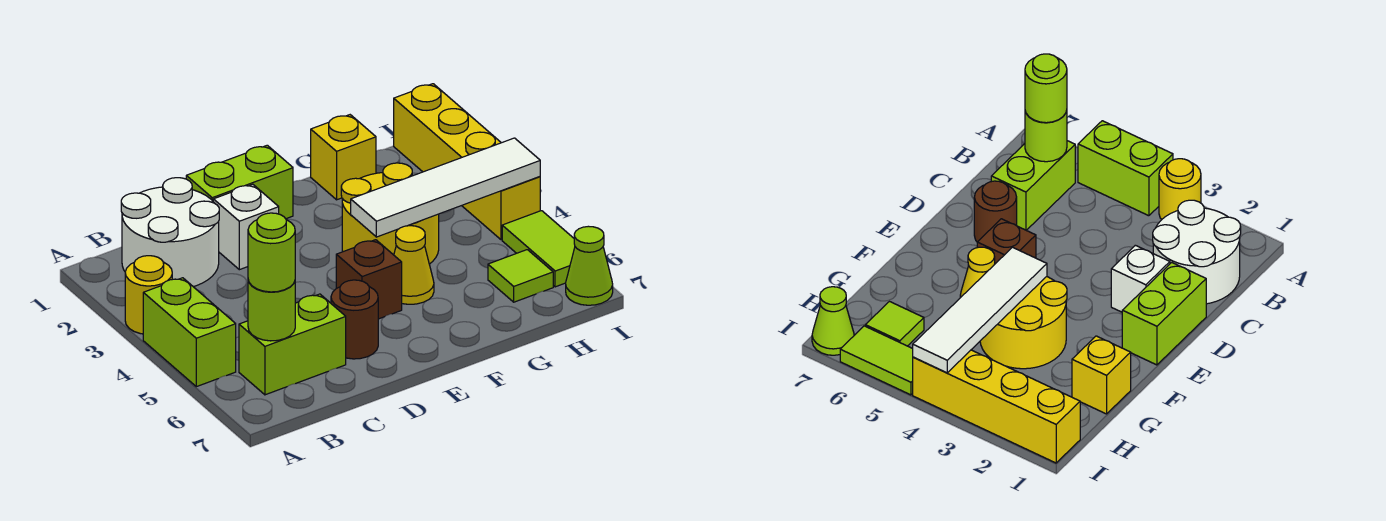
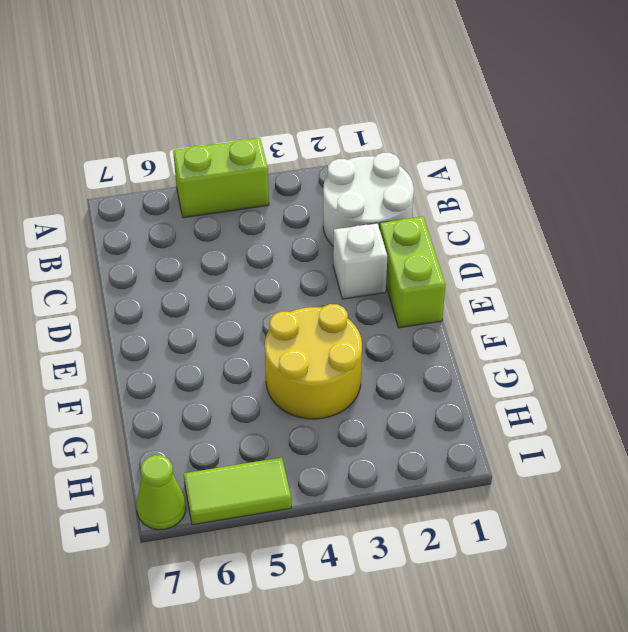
none -> yellow 1x1 round brick [125,256,172,334]
none -> lime 1x2 brick [239,294,346,395]
none -> brown 1x1 round brick [331,280,378,359]

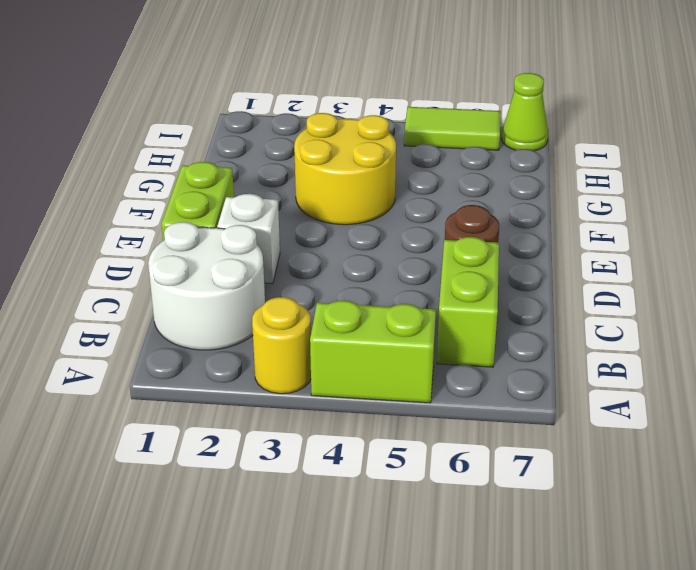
none -> brown 1x1 brick [336,240,402,319]
none -> yellow 1x1 cone [394,226,434,304]
none -> yellow 1x1 brick [311,115,376,200]

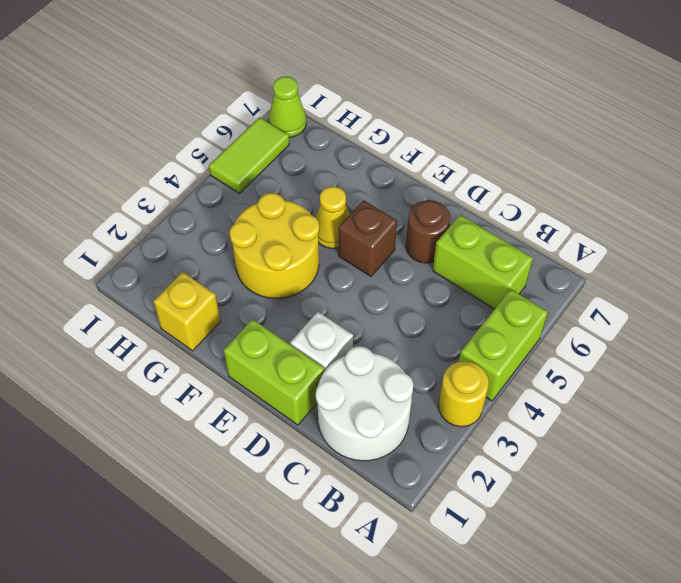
none -> lime 1x1 tile [488,250,553,302]
none -> yellow 1x4 brick [394,84,540,240]
none -> lime 1x1 round brick [248,280,295,341]

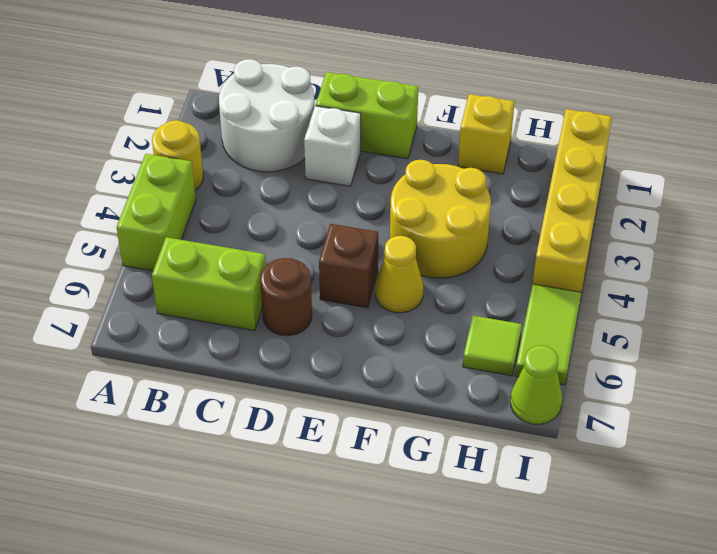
none -> lime 1x1 round brick [248,280,295,341]
none -> white 1x4 tile [351,138,540,237]
none -> lime 1x1 round brick [248,213,295,292]

